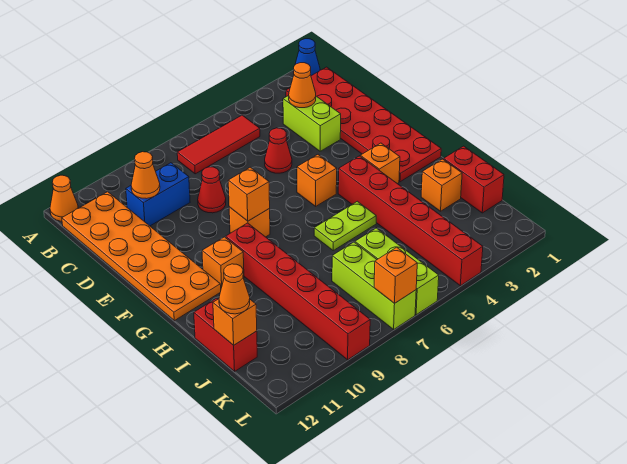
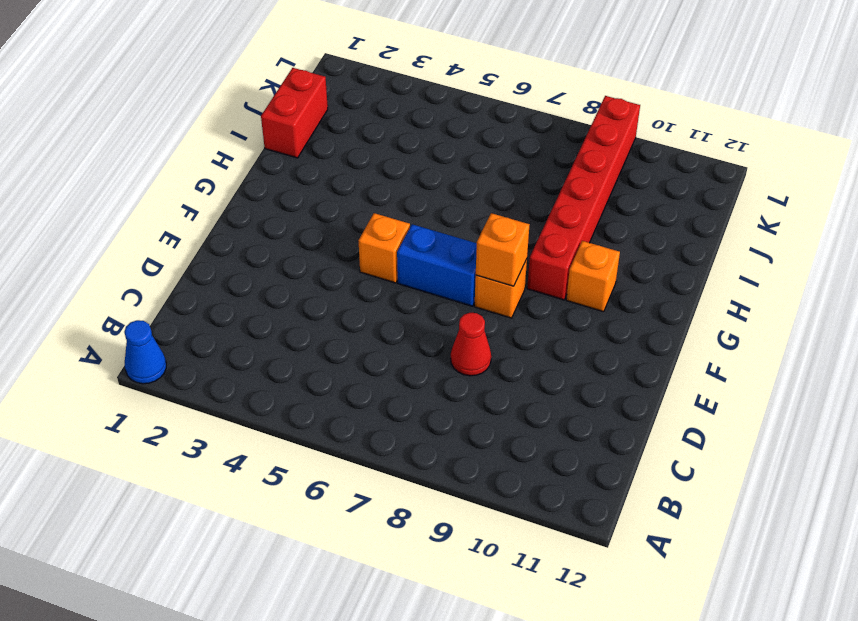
blue 1x2 brick [397,224,477,306] -> blue 1x2 brick moved to [126,163,190,226]
none -> orange 1x1 cone [50,175,78,221]
none -> red 2x6 plate [286,67,441,182]
none -> red 1x3 tile [177,115,260,174]

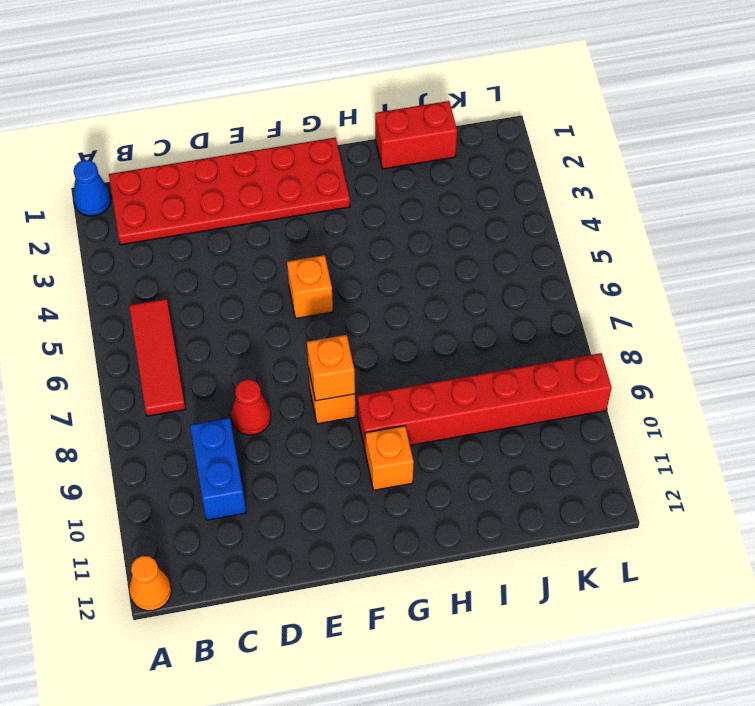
none -> orange 2x6 plate [62,192,221,321]
none -> lime 1x2 brick [283,95,341,151]
none -> red 1x1 cone [265,128,292,173]

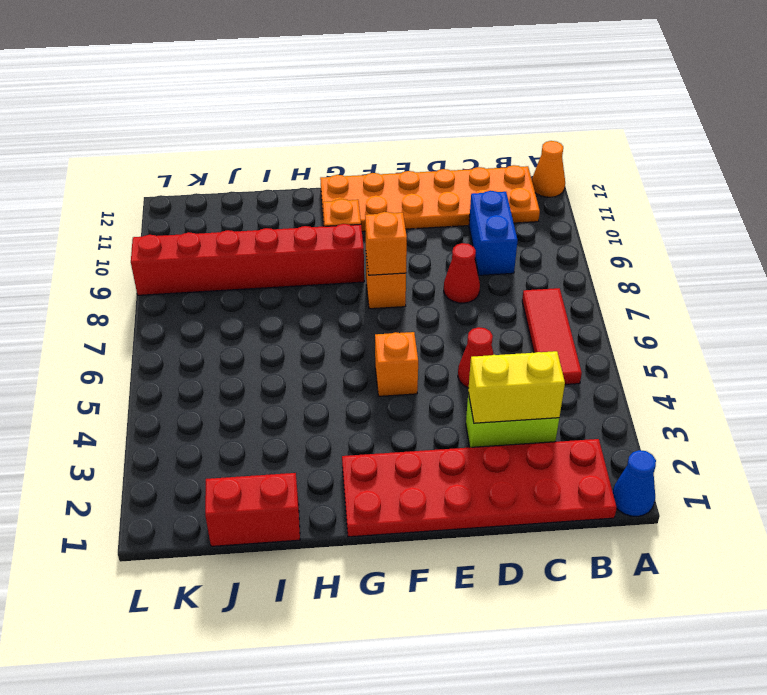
yellow 1x2 brick [468,351,565,423] -> orange 1x1 cone [289,63,316,108]
none -> orange 1x1 brick [360,143,400,184]
none -> red 1x6 brick [338,156,483,286]
none -> lime 1x2 plate [314,201,376,250]

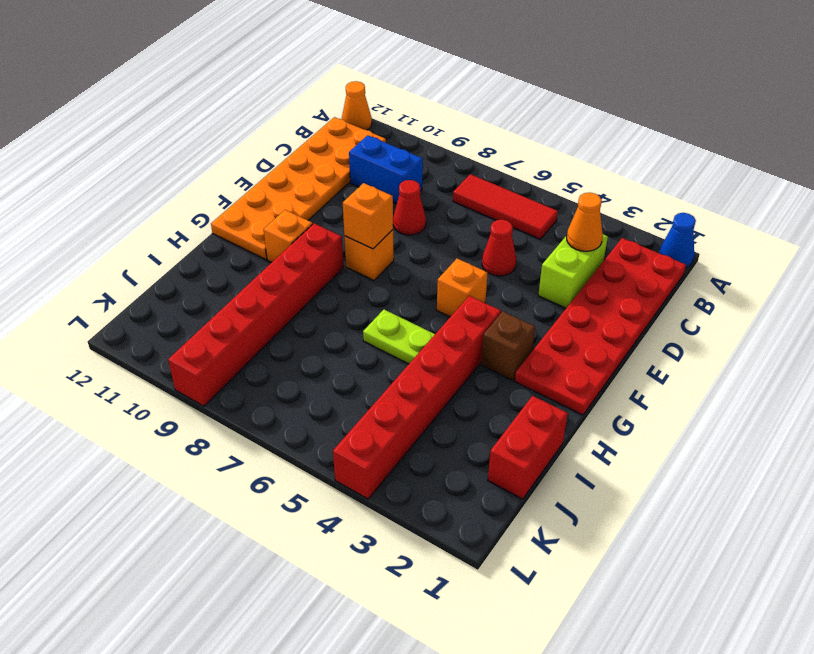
brown 1x1 brick [481,311,535,381] -> orange 1x1 brick [360,143,400,184]
none -> orange 1x1 brick [421,159,462,211]
none -> red 1x2 brick [194,298,257,371]
none -> lime 1x3 brick [355,228,439,315]

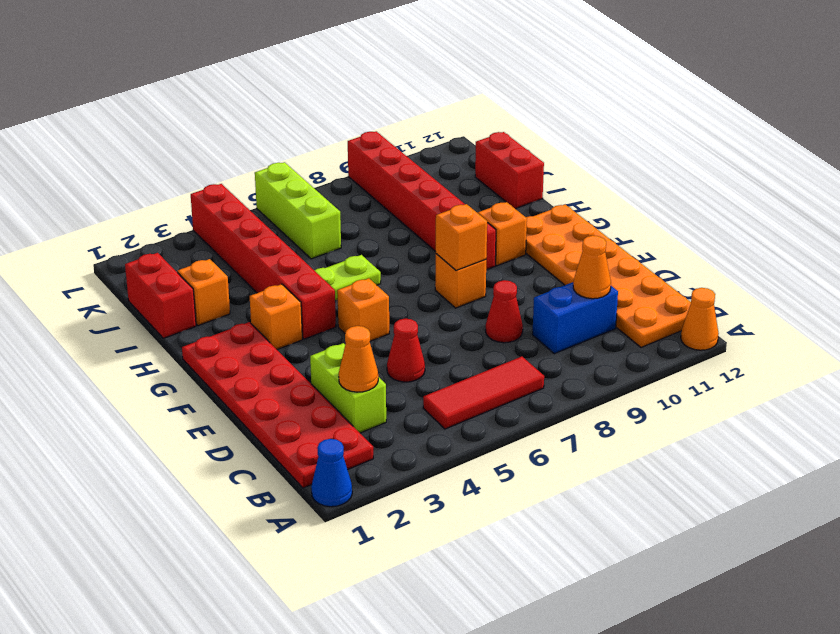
none -> lime 1x3 brick [332,242,416,329]
none -> orange 1x1 brick [213,299,257,345]
none -> orange 1x1 brick [374,247,417,303]

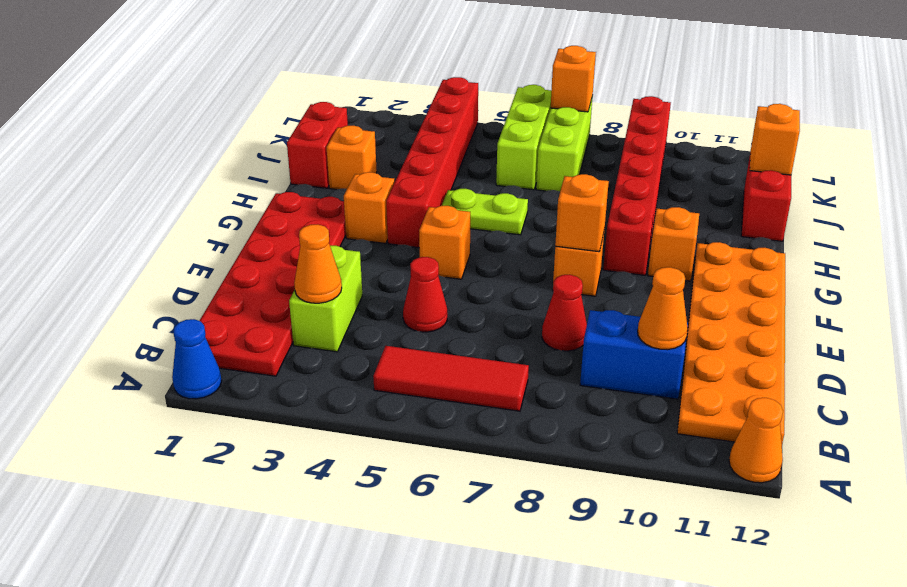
none -> orange 1x1 cone [219,264,250,314]

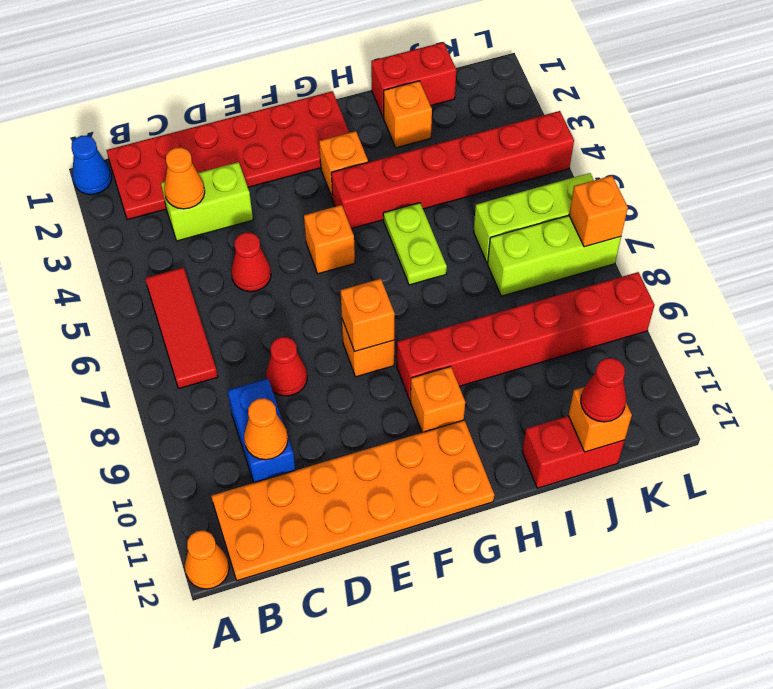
red 1x1 cone [581,358,626,422] -> orange 1x1 cone [219,264,250,314]

